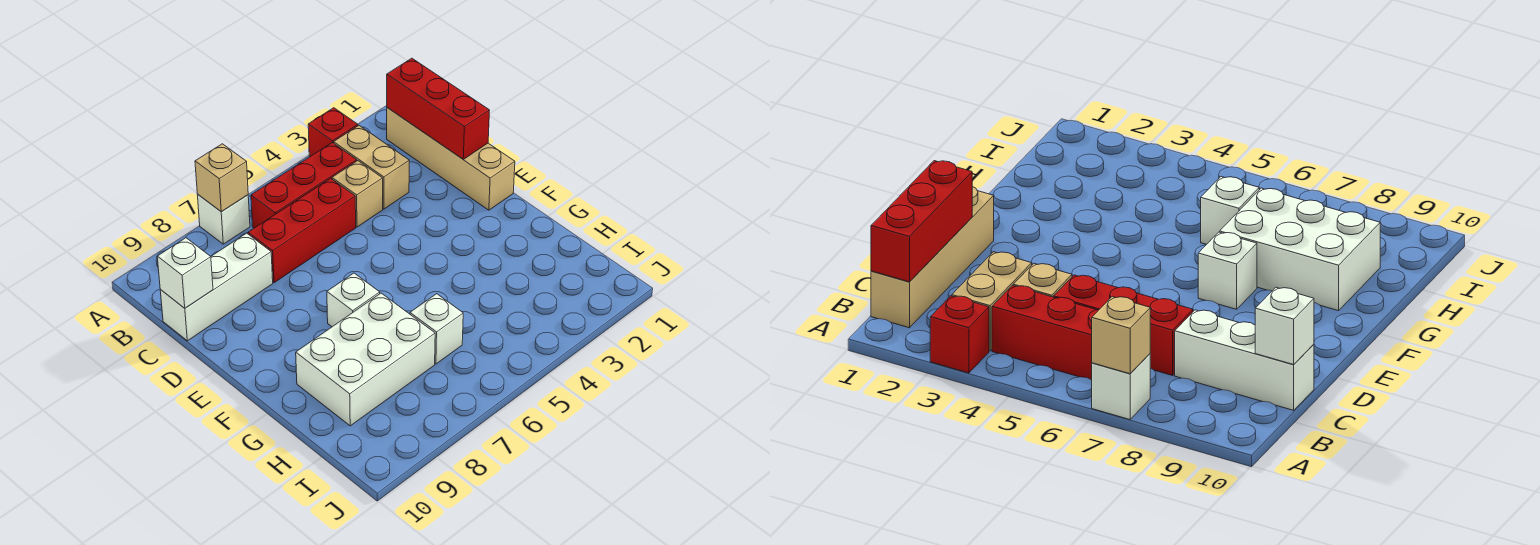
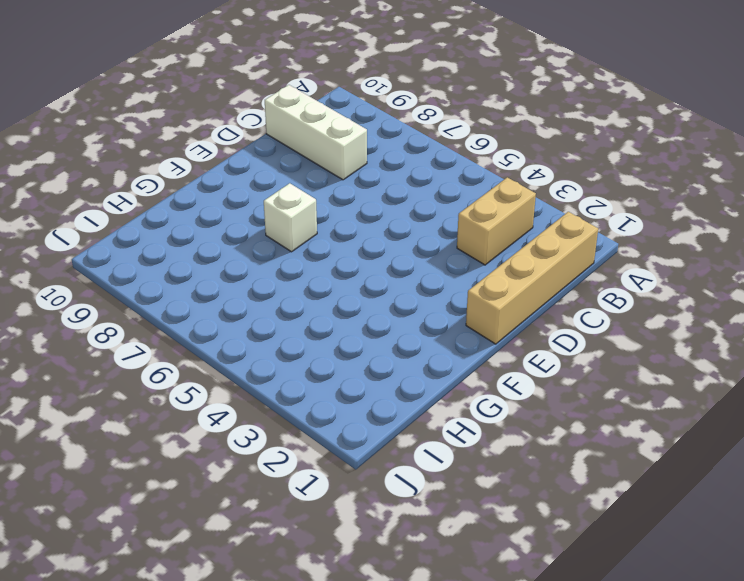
none -> red 1x1 brick [308,108,358,156]
none -> white 1x1 brick [198,195,250,244]
none -> red 1x3 brick [251,143,357,228]

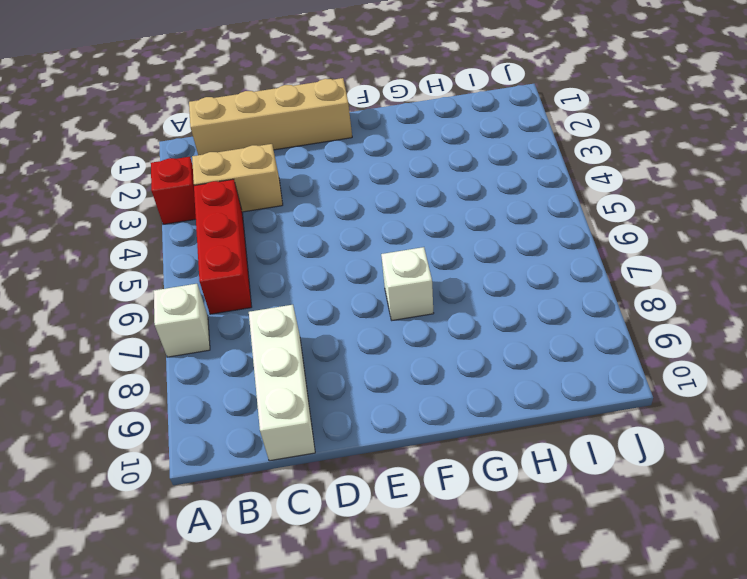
none -> tan 1x1 brick [332,161,383,227]
none -> red 1x3 brick [248,178,356,283]
none -> white 2x3 brick [296,293,435,426]

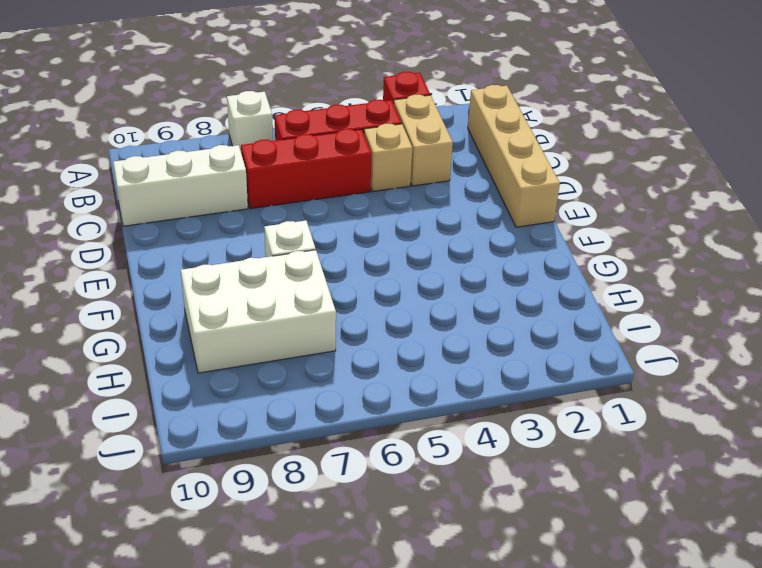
none -> white 1x1 brick [410,294,463,364]
none -> tan 1x1 brick [195,144,248,211]
none -> red 1x3 brick [387,58,490,159]

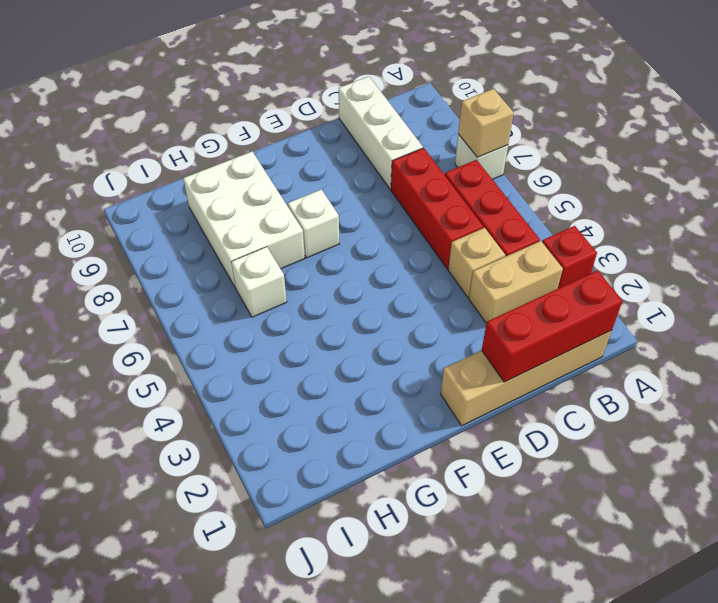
none -> white 1x1 brick [157,238,213,308]

